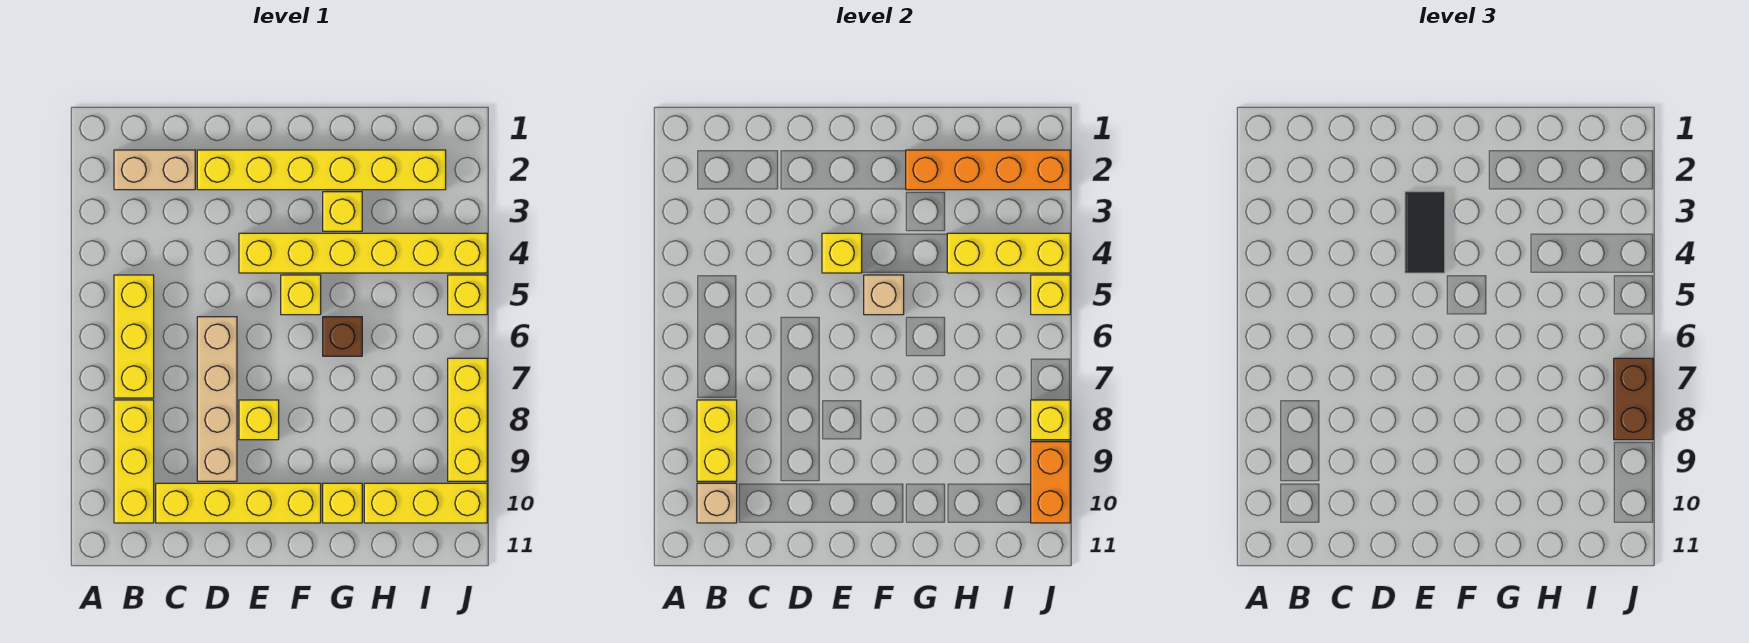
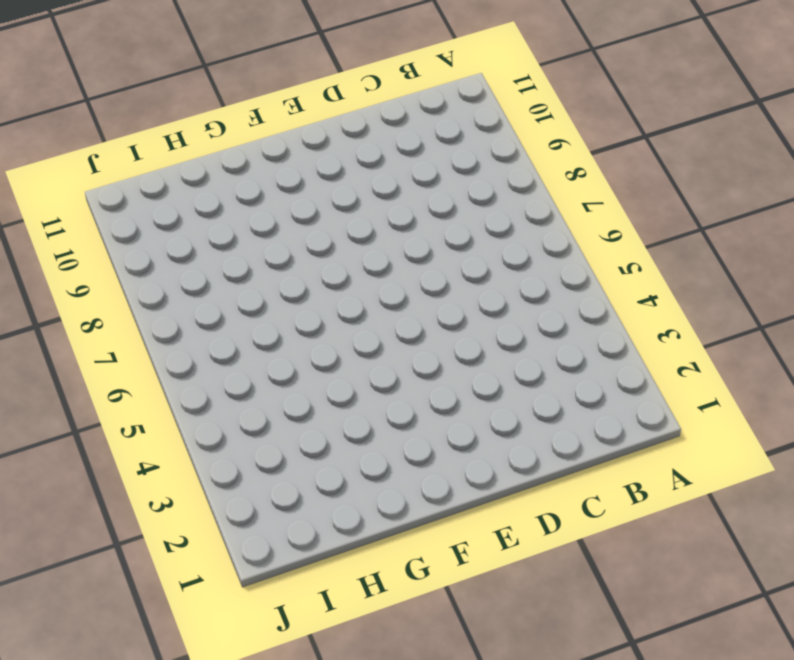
none -> tan 1x2 brick [114,150,195,190]
none -> yellow 1x3 brick [114,275,154,398]
none -> yellow 1x3 brick [114,400,154,523]

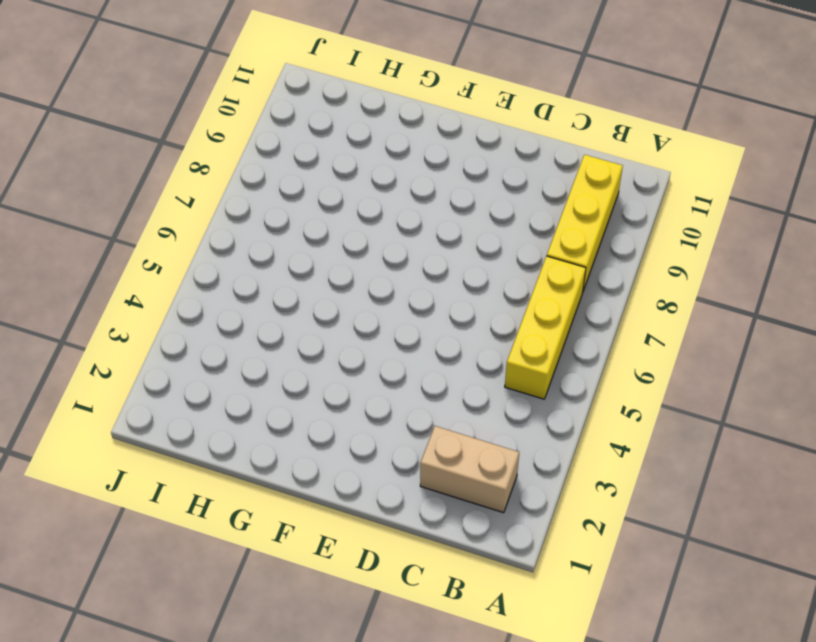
none -> yellow 1x4 brick [156,483,321,523]
none -> yellow 1x6 brick [197,150,446,190]
none -> tan 1x4 brick [197,317,237,481]

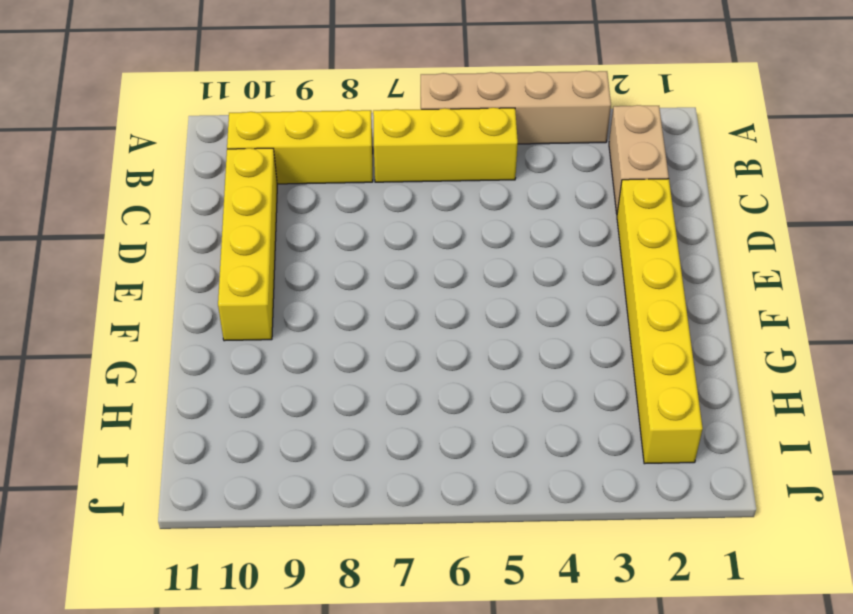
tan 1x4 brick [421,71,611,144] -> tan 1x4 brick moved to [197,317,237,481]
none -> yellow 1x6 brick [239,233,487,273]
none -> yellow 1x1 brick [239,400,279,440]
none -> yellow 1x1 brick [281,275,321,315]

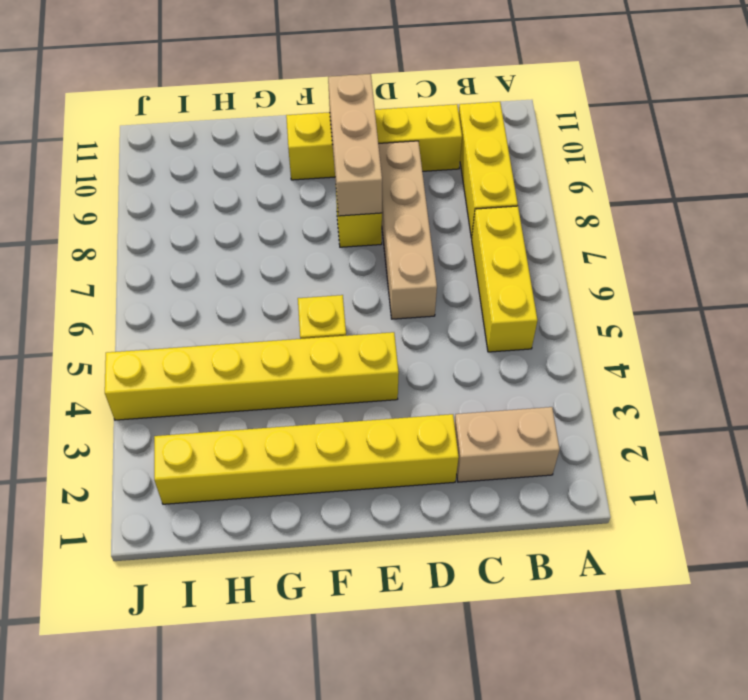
tan 1x3 brick [328,74,382,216] -> none
none -> yellow 1x1 brick [323,192,362,231]
none -> brown 1x1 brick [323,317,362,356]
none -> yellow 1x1 brick [323,483,362,523]

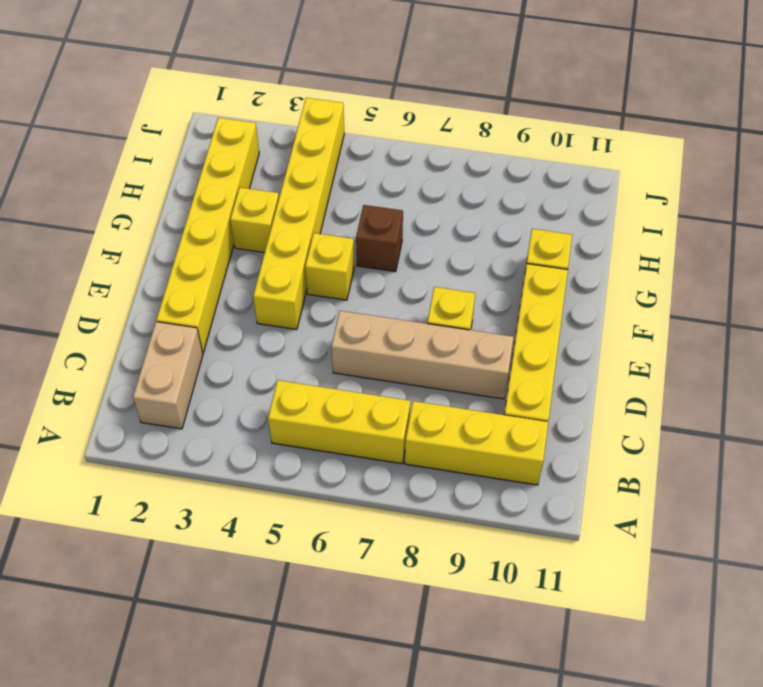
none -> yellow 1x3 brick [364,483,487,523]
none -> yellow 1x1 brick [448,275,487,315]
none -> yellow 1x3 brick [448,358,487,481]

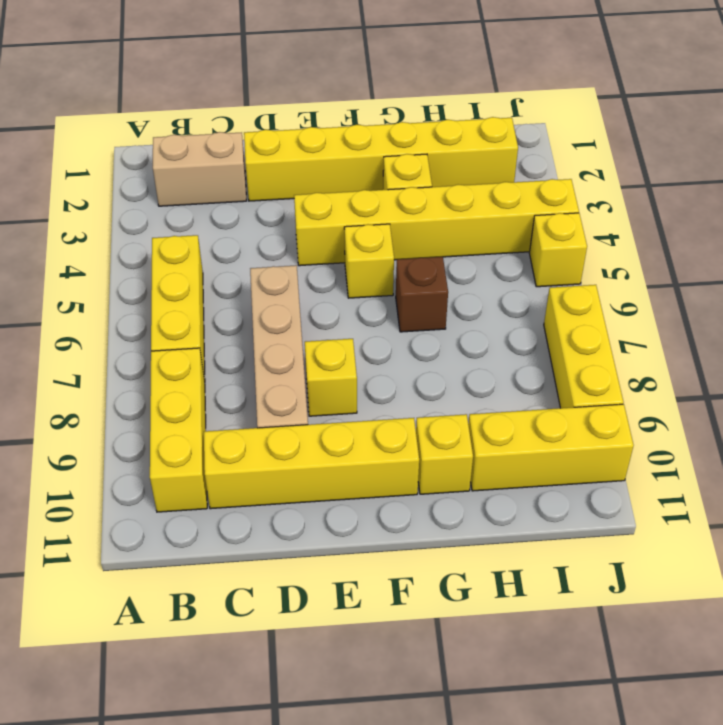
none -> yellow 1x2 brick [697,400,737,481]
none -> tan 1x1 brick [697,483,737,523]
none -> yellow 1x1 brick [822,233,862,273]

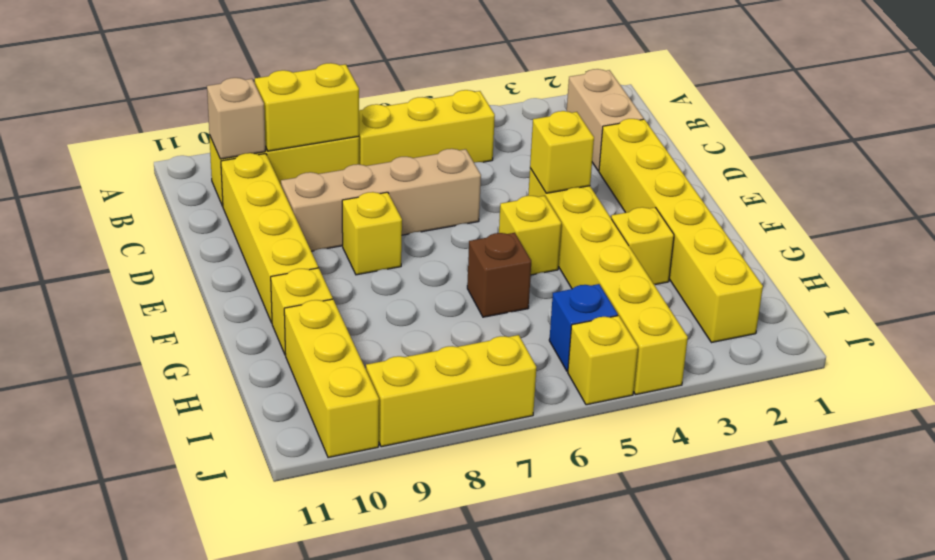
blue 1x1 brick [549,284,618,371] -> none
none -> tan 1x1 brick [864,275,904,315]
none -> orange 1x4 brick [906,150,1070,190]
none -> yellow 1x3 brick [947,233,1070,273]

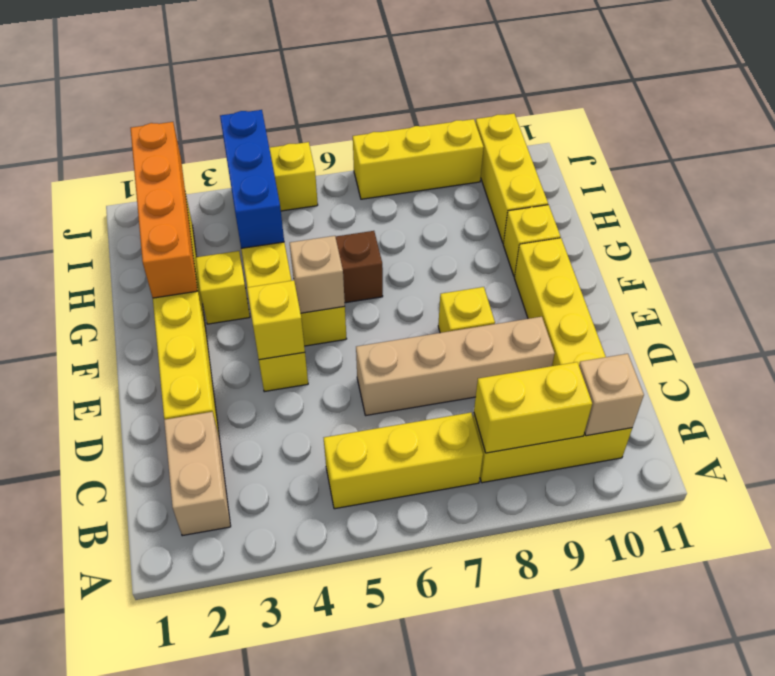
blue 1x3 brick [220,110,284,248] -> yellow 1x3 brick [947,233,1070,273]
none -> yellow 1x1 brick [1031,275,1070,315]
none -> yellow 1x1 brick [1031,400,1070,440]
none -> orange 1x2 brick [1031,442,1070,523]

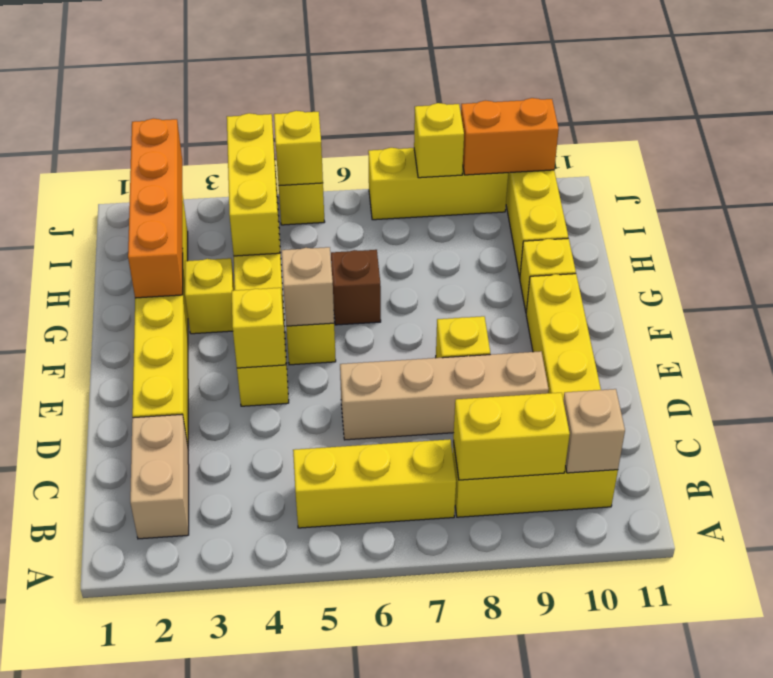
none -> black 1x2 tile [1405,192,1445,273]
none -> brown 1x2 brick [1614,358,1653,440]

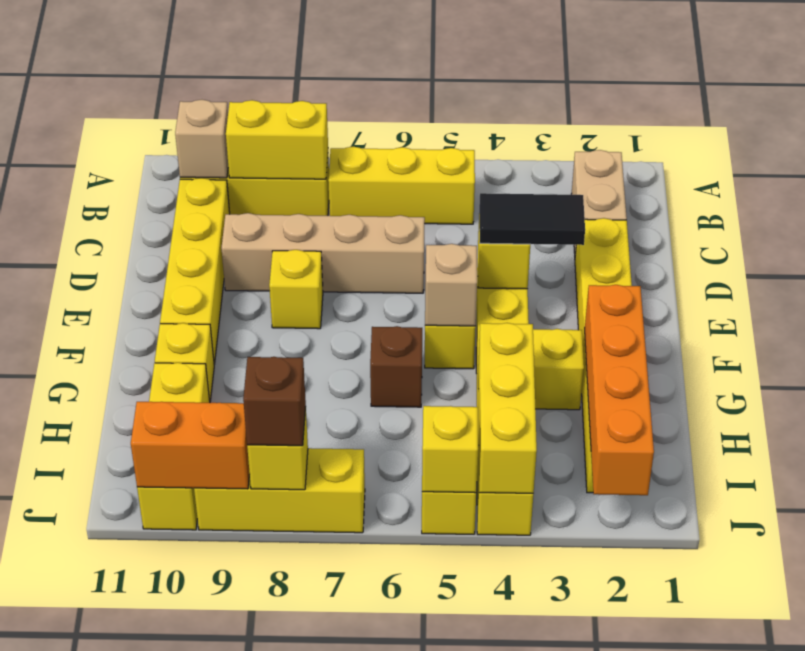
brown 1x1 brick [243,357,306,446] -> brown 1x2 brick [1614,358,1653,440]

